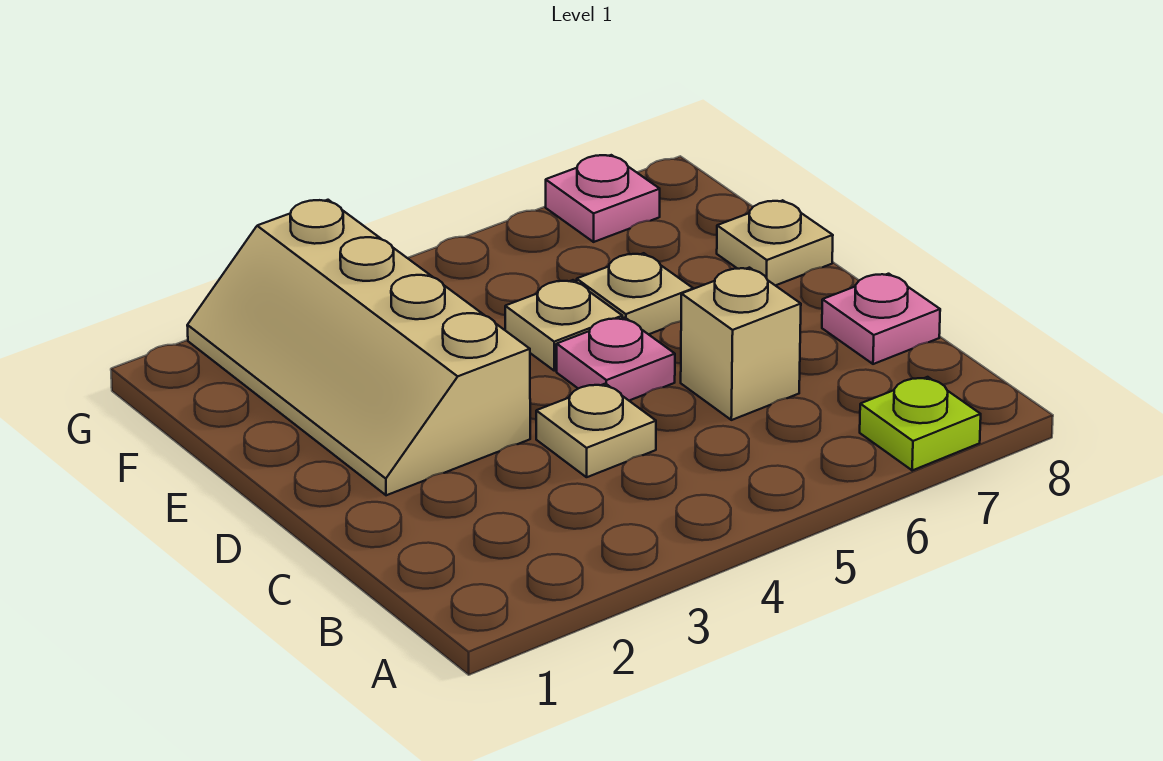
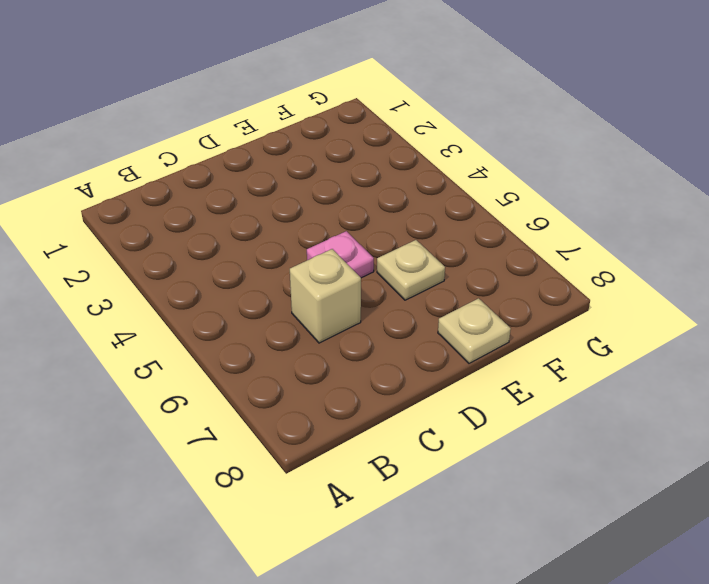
none -> lime 1x1 plate [860,377,981,470]
none -> tan 1x1 plate [536,384,656,477]

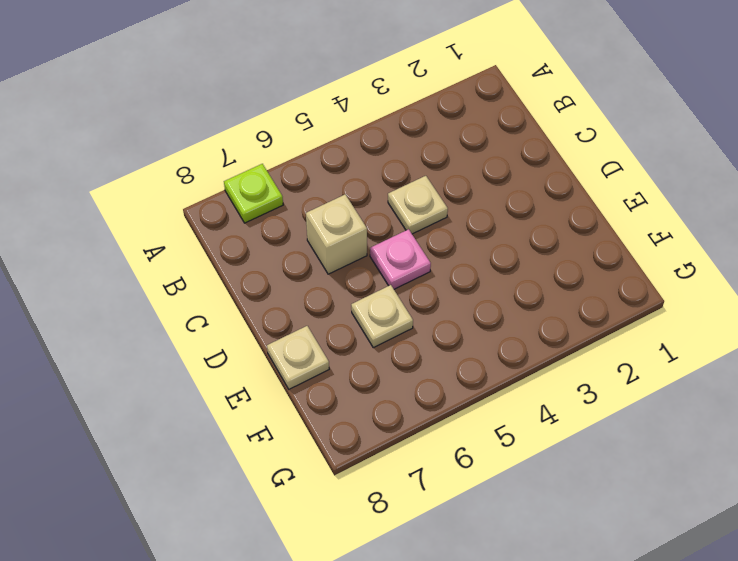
none -> pink 1x1 plate [822,274,940,364]
none -> tan 2x4 slope [187,200,530,495]

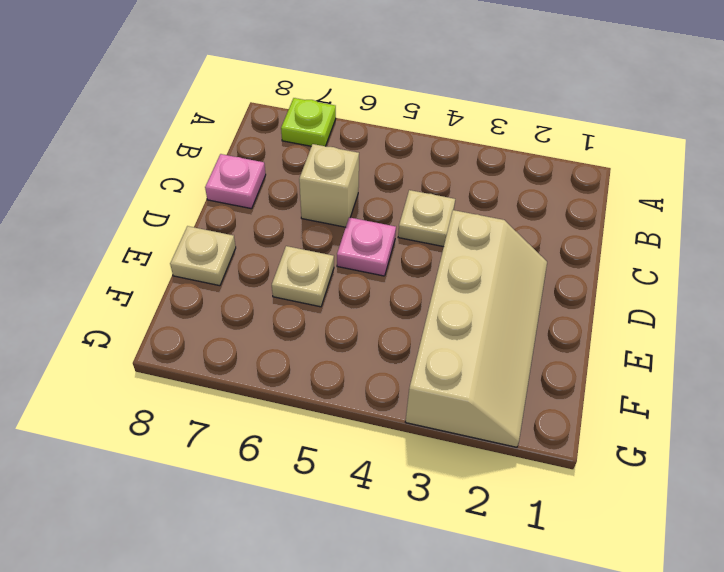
none -> tan 1x1 plate [505,280,622,371]
none -> pink 1x1 plate [546,155,660,242]

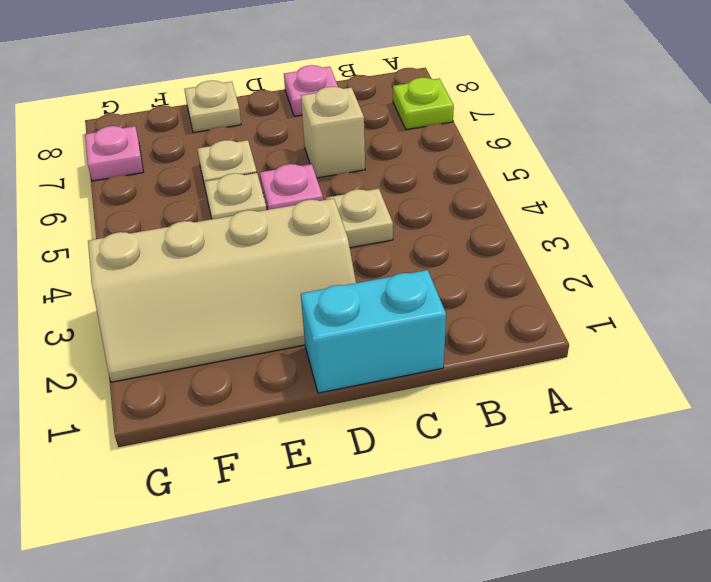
cyan 1x2 brick [301,270,446,393] -> none

